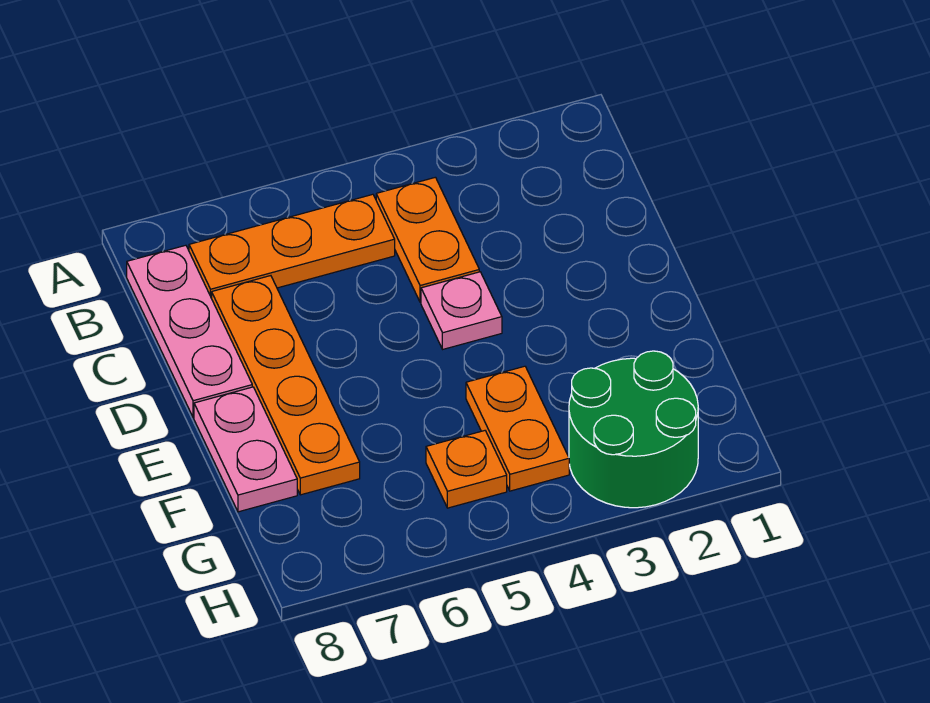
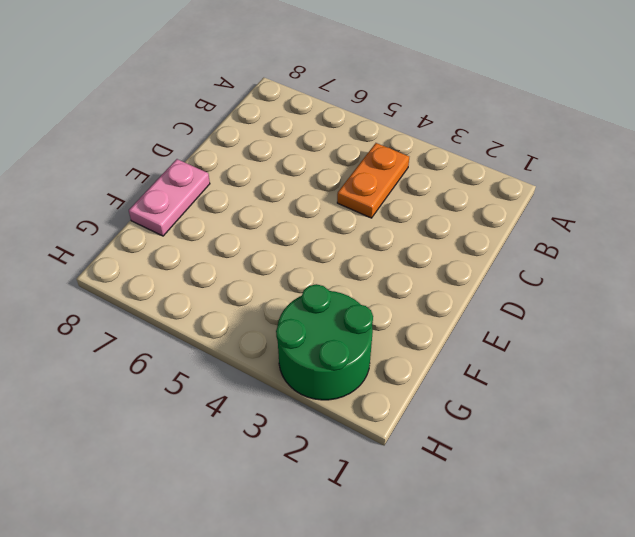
none -> orange 1x3 plate [189,194,395,298]
none -> pink 1x3 plate [127,245,252,417]

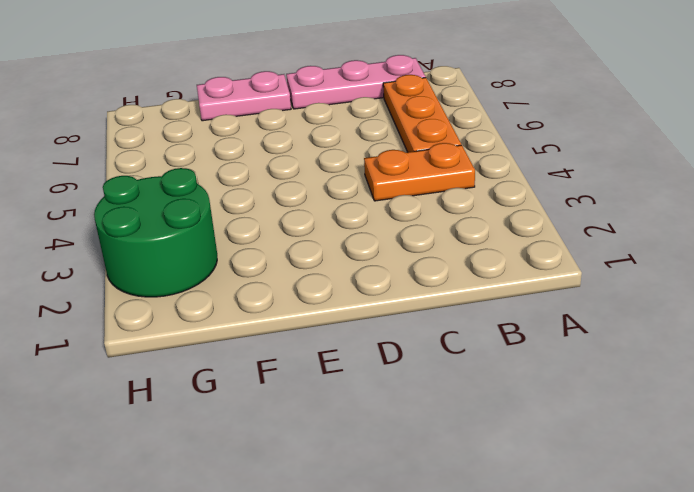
none -> orange 1x4 plate [212,276,360,495]
none -> pink 1x1 plate [421,272,502,349]

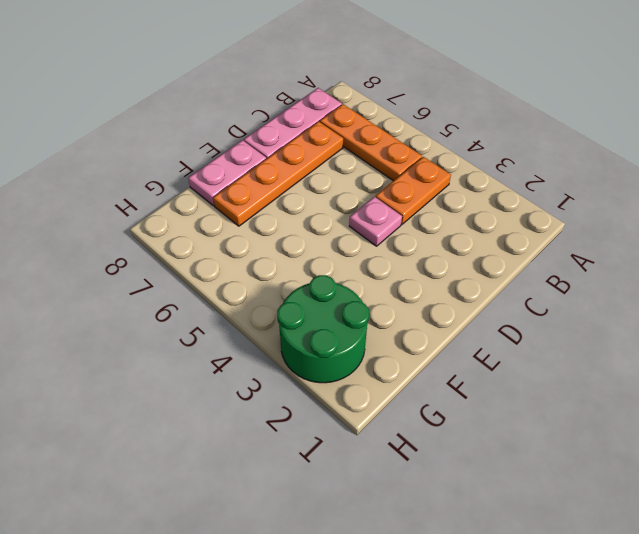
none -> orange 1x2 plate [466,366,569,491]
none -> orange 1x1 plate [426,431,507,508]

